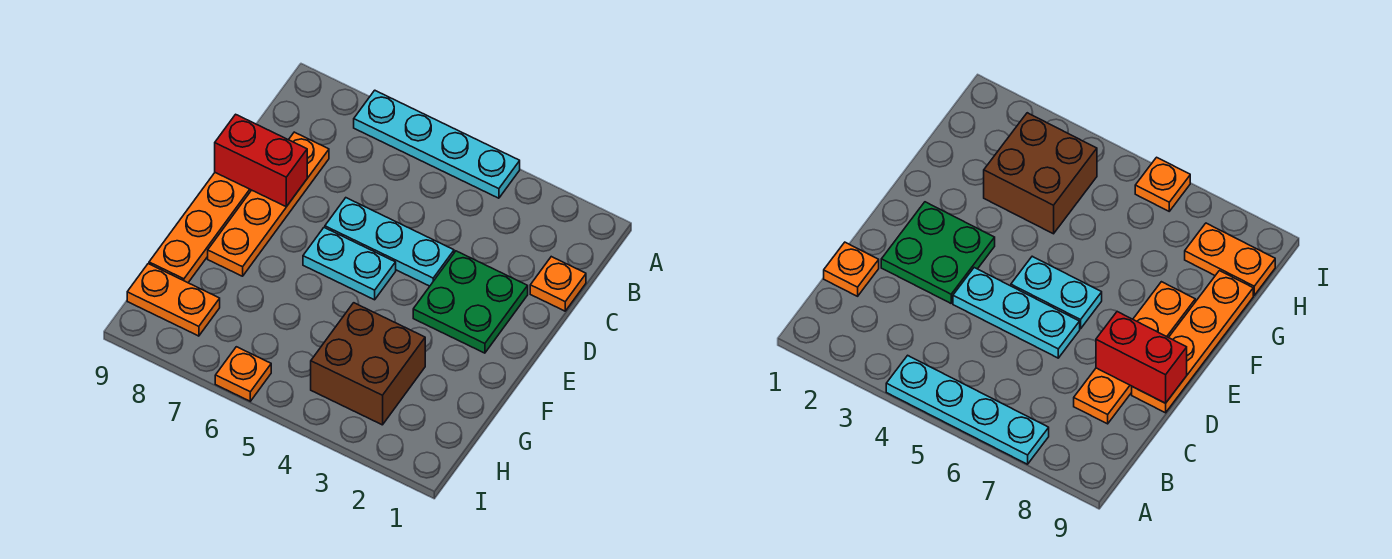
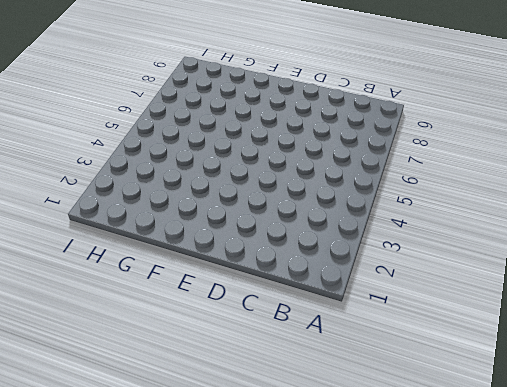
none -> cyan 1x4 plate [354,90,520,198]
none -> orange 1x1 plate [530,257,586,311]

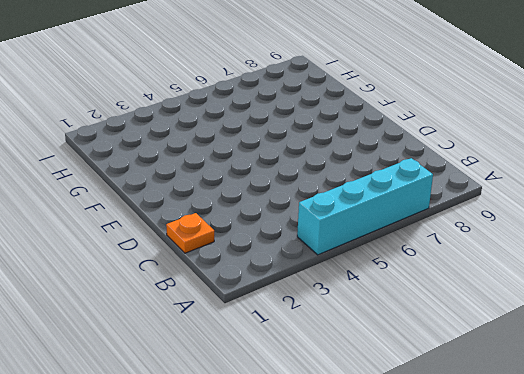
cyan 1x4 brick [297,158,433,255] -> cyan 1x4 plate [354,90,520,198]
none -> orange 1x4 plate [208,132,329,276]
none -> green 2x2 plate [413,251,528,353]

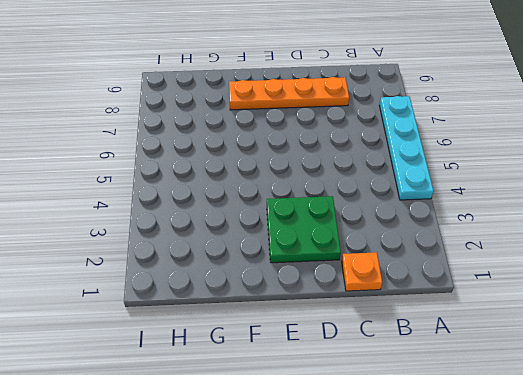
none -> cyan 1x3 plate [325,198,454,286]
none -> orange 1x4 plate [149,173,251,283]

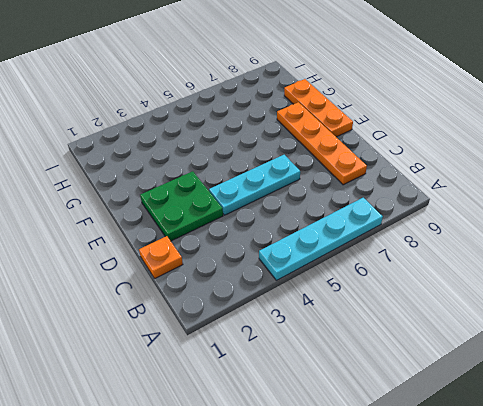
orange 1x3 plate [284,79,353,137] -> orange 1x4 plate [149,173,251,283]
none -> cyan 1x2 plate [303,228,396,300]
none -> brown 2x2 brick [311,303,425,425]

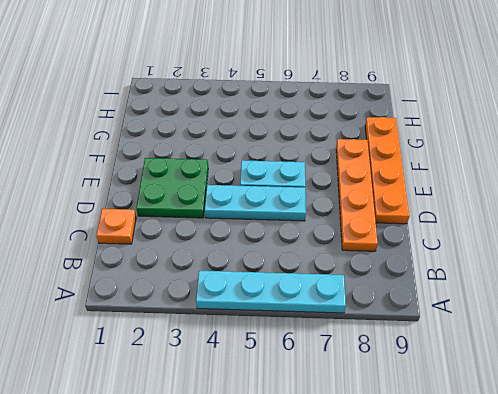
none -> brown 2x2 brick [311,303,425,425]
none -> orange 1x2 plate [127,264,220,336]

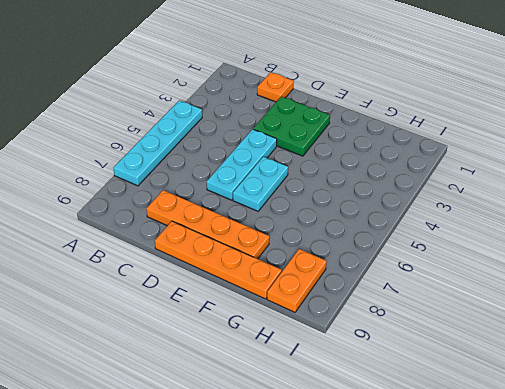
none -> brown 2x2 brick [311,303,425,425]
none -> orange 1x1 plate [215,347,271,401]

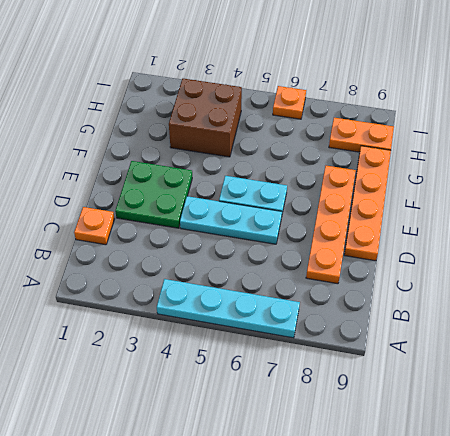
none -> red 1x2 brick [215,114,307,207]

